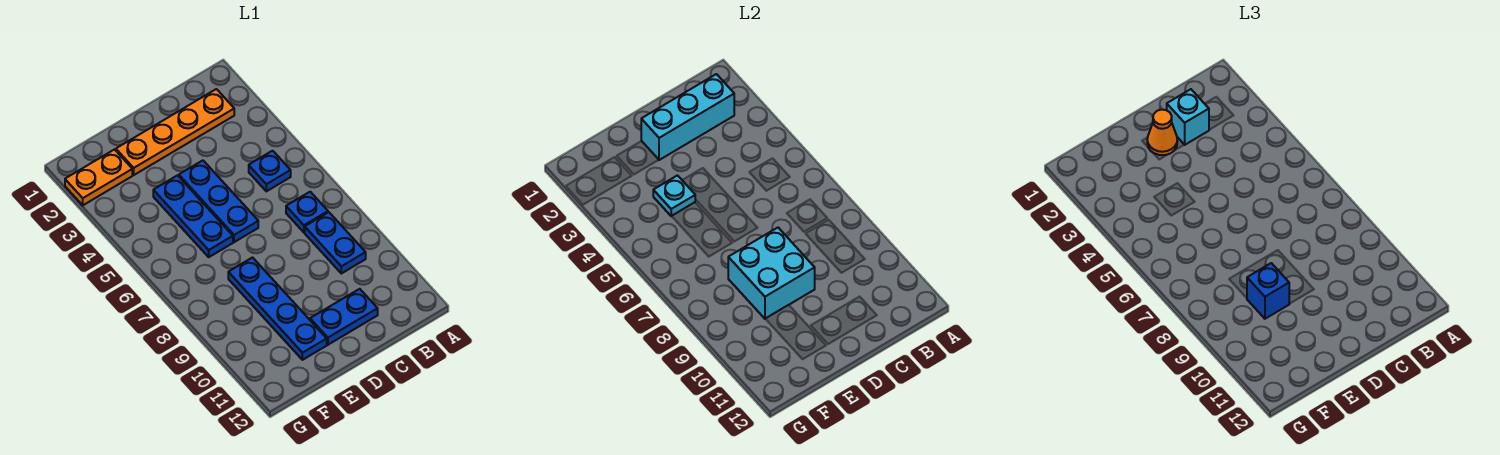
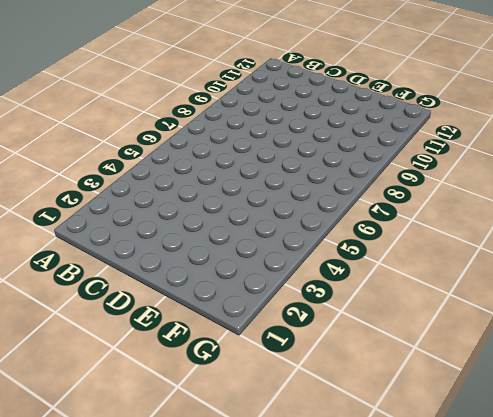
none -> orange 1x4 plate [116,89,234,175]
none -> blue 1x1 plate [249,151,291,191]
none -> blue 1x1 plate [286,192,328,232]

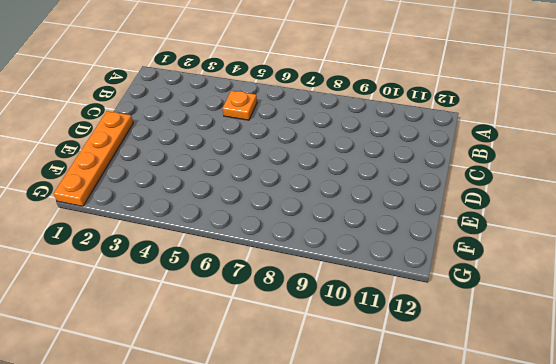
orange 1x1 plate [222,91,257,120] -> blue 1x1 plate [249,151,291,191]
orange 1x4 plate [53,111,133,206] -> orange 1x4 plate moved to [116,89,234,175]
none -> blue 1x1 plate [286,192,328,232]
none -> blue 1x2 plate [305,212,366,273]
none -> blue 1x2 plate [310,289,378,345]

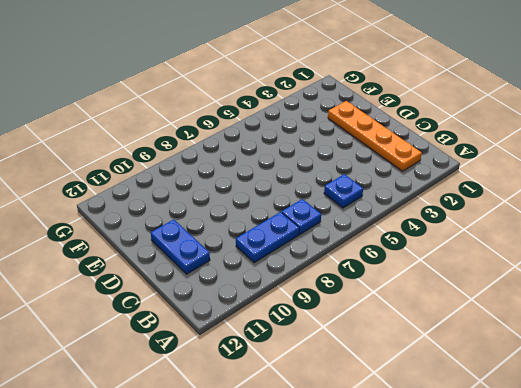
none -> blue 1x3 plate [179,160,258,242]
none -> blue 1x3 plate [153,175,233,257]
none -> blue 1x4 plate [228,258,327,360]

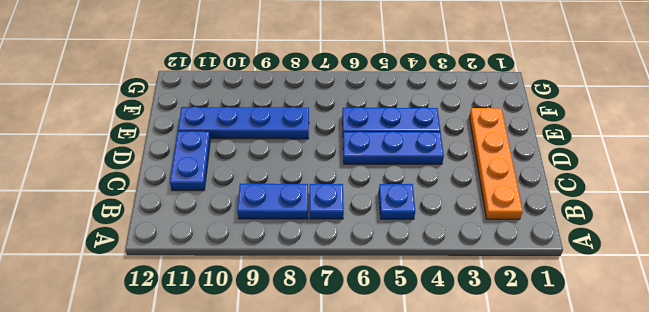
none -> orange 1x2 plate [65,150,132,205]
none -> cyan 1x3 brick [641,74,734,160]
none -> cyan 2x2 brick [728,228,815,319]

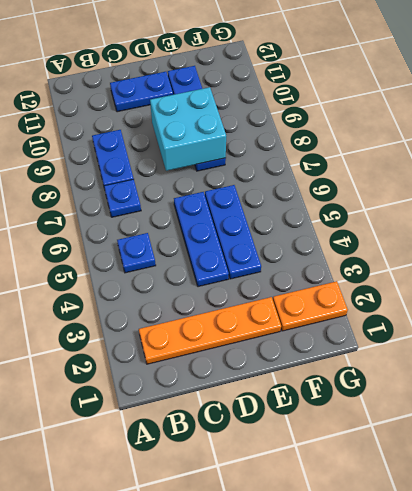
none -> cyan 1x3 brick [641,74,734,160]
none -> cyan 1x1 plate [653,175,695,216]
none -> cyan 1x1 brick [1167,89,1209,145]

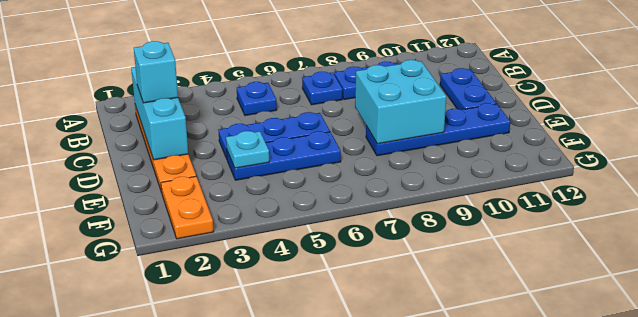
none -> orange 1x1 cone [1147,110,1177,155]
none -> blue 1x1 brick [1247,263,1289,319]

